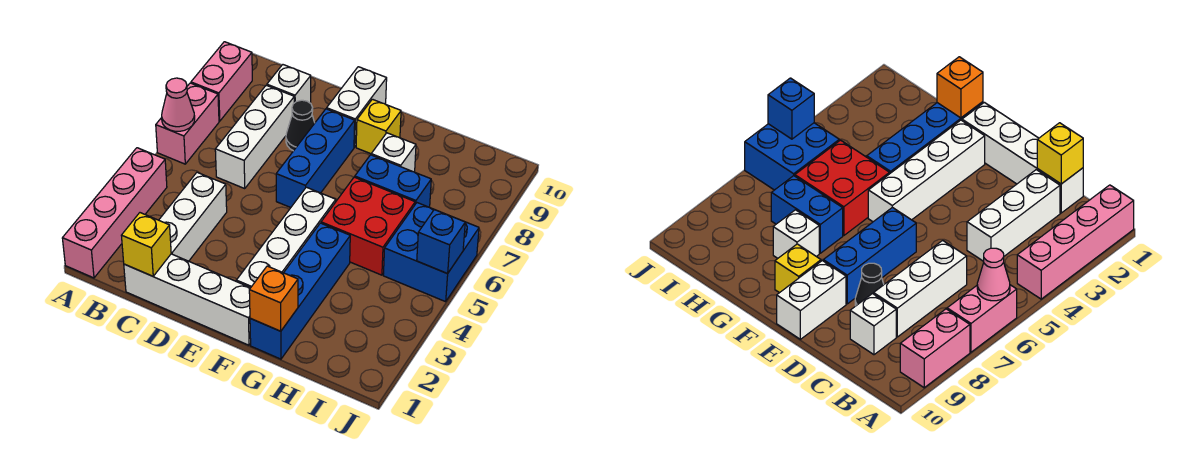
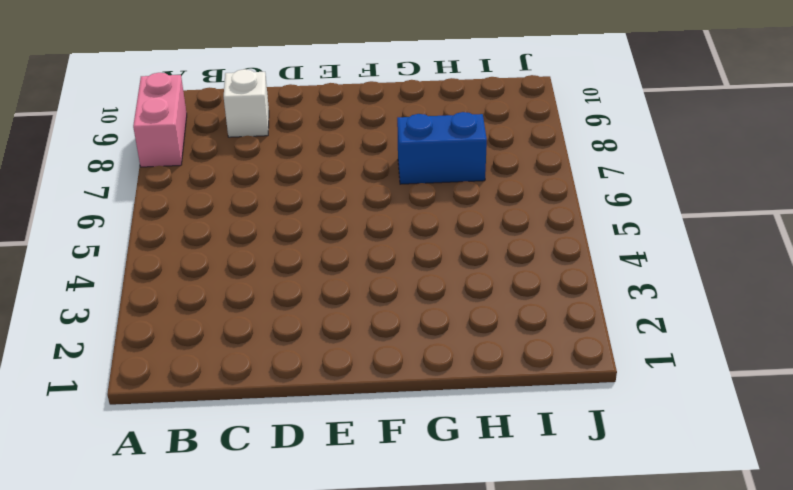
none -> pink 1x4 brick [62,148,167,278]
none -> pink 1x2 brick [156,83,219,164]
none -> white 1x4 brick [124,254,251,345]

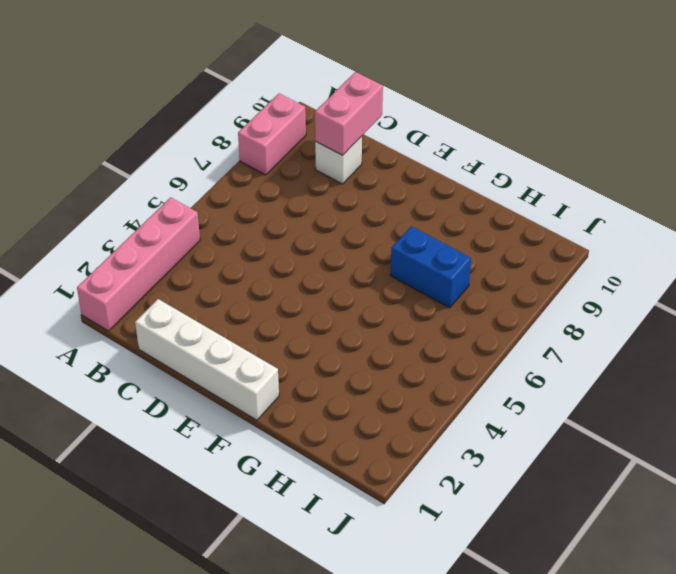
pink 1x2 brick [315,72,383,155] -> pink 1x2 brick moved to [156,83,219,164]
none -> white 1x3 brick [159,172,227,261]
none -> white 1x3 brick [215,85,294,189]
none -> black 1x1 cone [286,100,315,151]

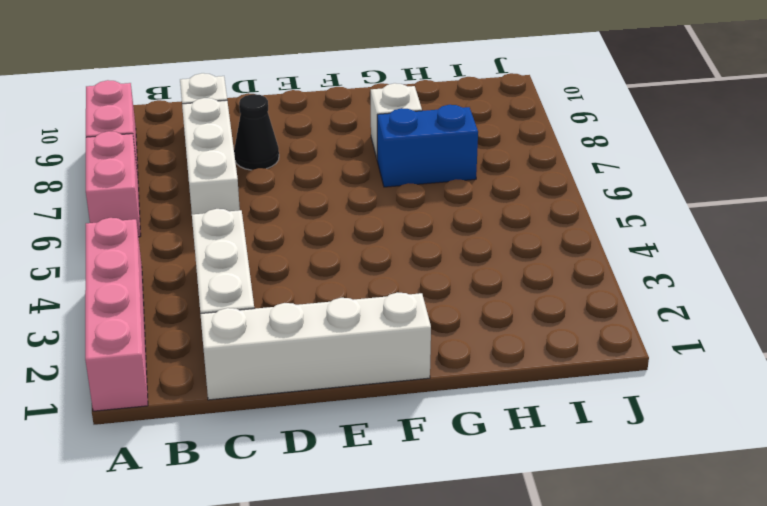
none -> blue 1x3 brick [276,109,355,208]
none -> white 1x2 brick [327,67,387,147]
none -> white 1x4 brick [236,187,336,288]

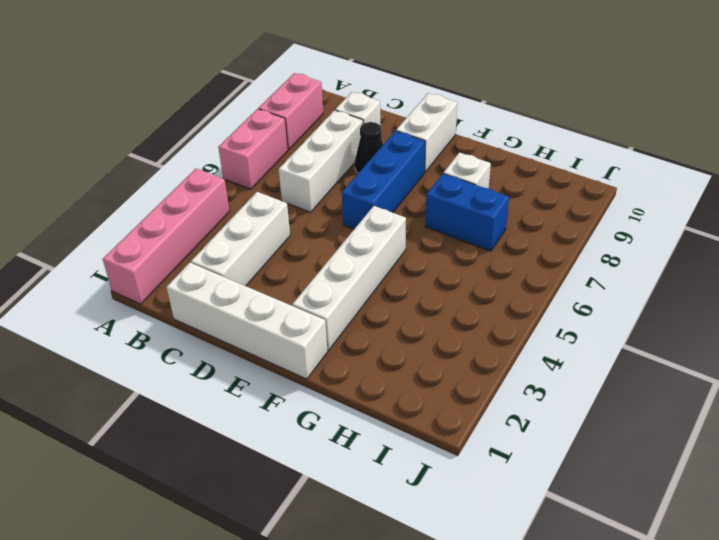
none -> yellow 1x1 brick [356,99,401,154]
none -> blue 1x4 brick [250,223,350,359]
none -> red 2x2 brick [321,177,415,275]

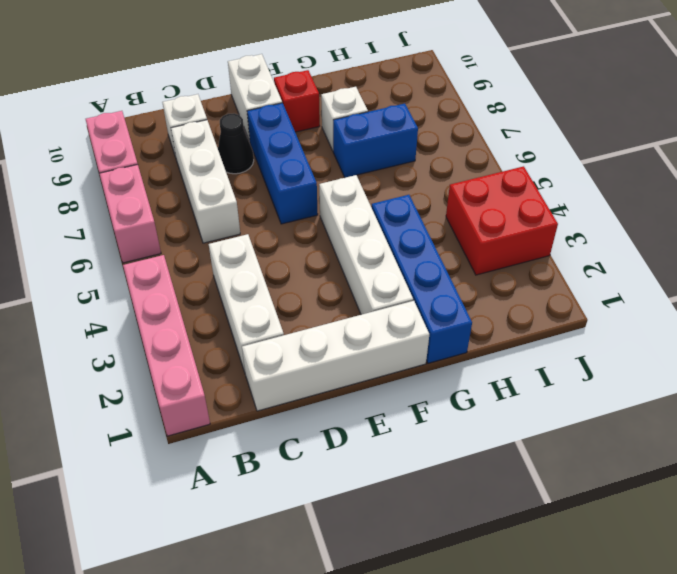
red 1x1 brick [274,70,320,132] -> yellow 1x1 brick [356,99,401,154]
red 2x2 brick [446,166,558,275] -> red 2x2 brick moved to [321,177,415,275]
none -> blue 2x2 brick [383,203,479,302]
none -> pink 1x1 cone [162,78,195,131]
none -> yellow 1x1 brick [121,213,171,276]

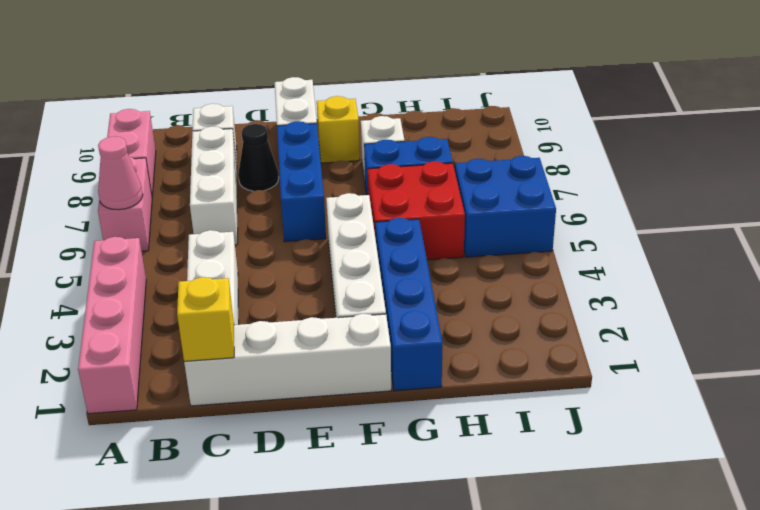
none -> orange 1x1 brick [249,266,298,331]
none -> blue 1x1 brick [417,210,465,274]

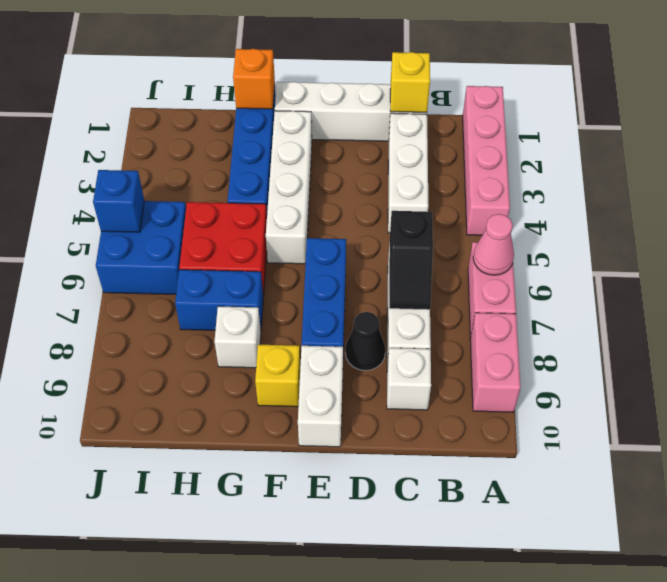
black 1x2 slope [389,211,433,310] -> none

